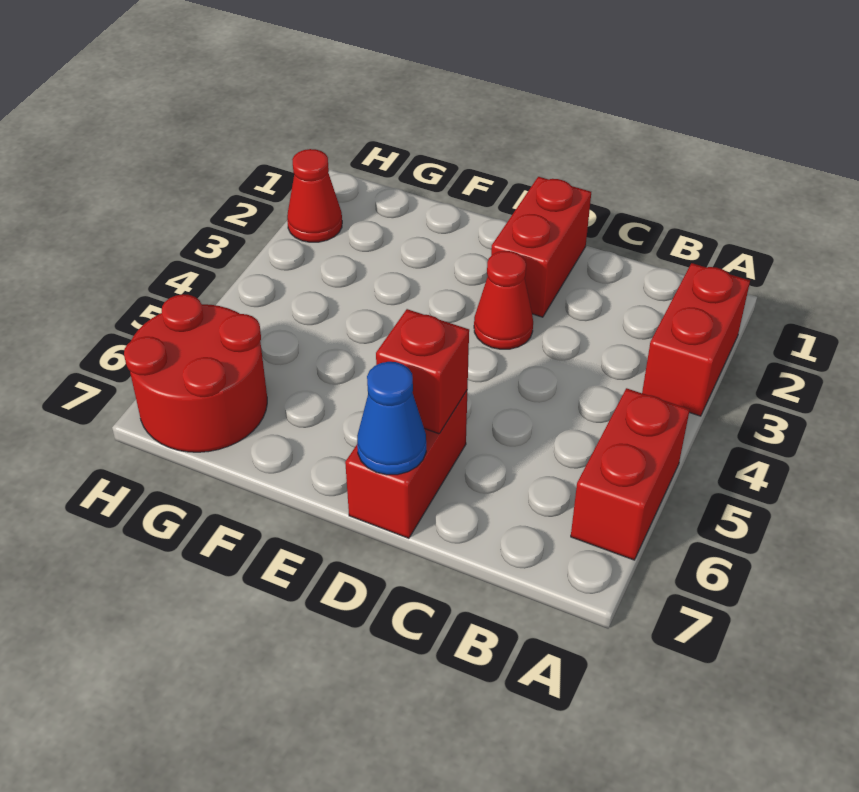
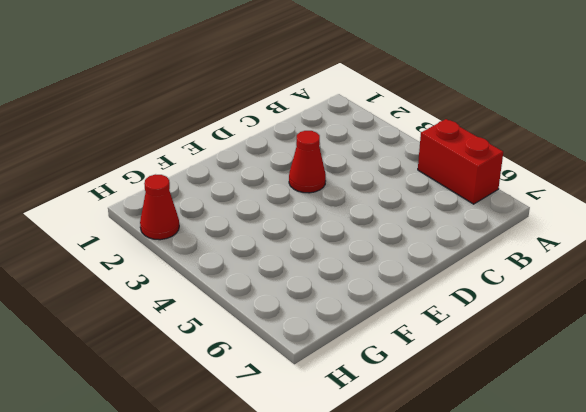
none -> red 1x2 brick [642,263,750,416]
none -> red 1x2 brick [491,177,591,317]

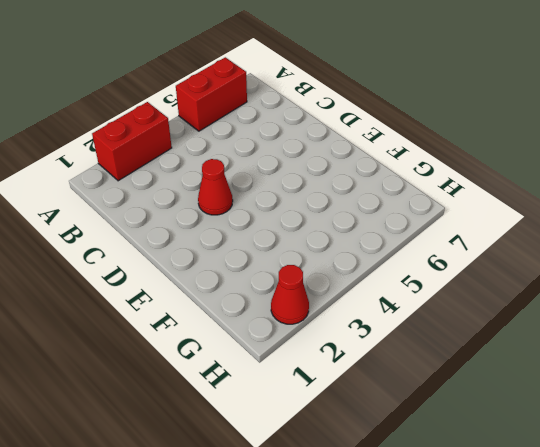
none -> red 1x2 brick [491,177,591,317]
none -> red 1x2 brick [345,391,467,538]

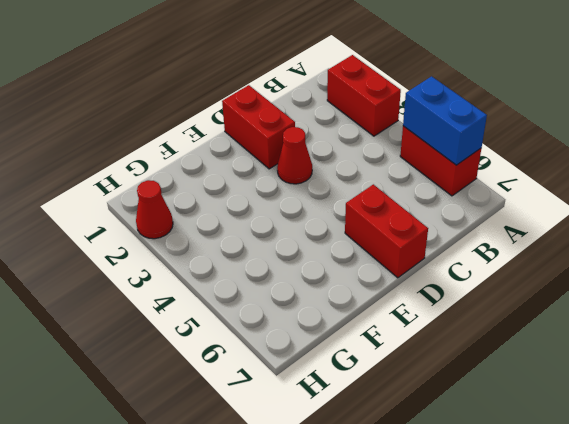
blue 1x2 brick [403,76,487,165] -> none
none -> red 2x2 round brick [124,294,267,452]
none -> red 1x1 brick [376,309,469,434]

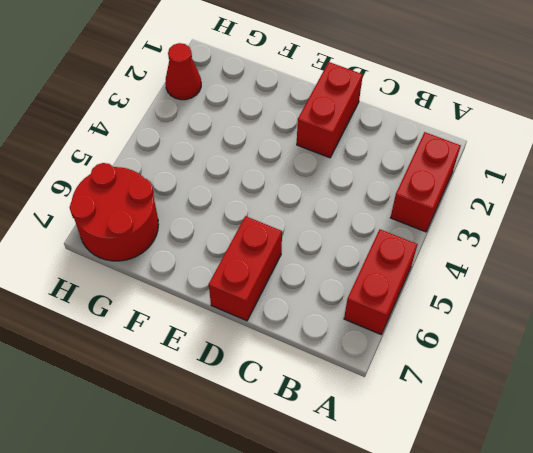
none -> red 1x1 cone [474,251,533,349]
none -> red 1x1 brick [376,309,469,434]

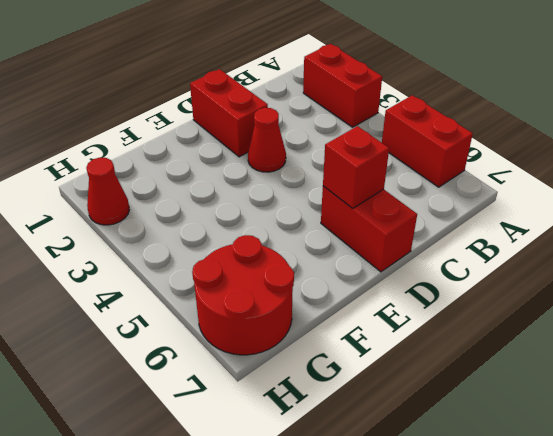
none -> blue 1x1 cone [357,362,426,475]

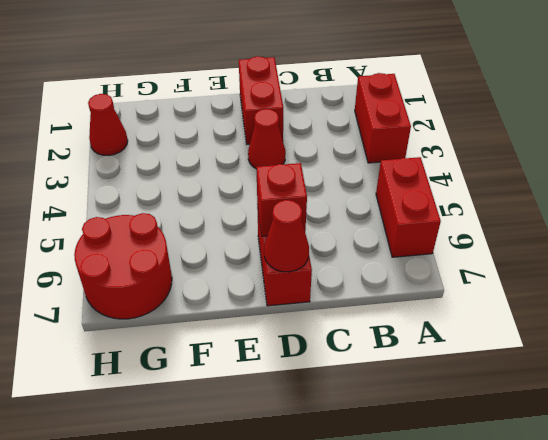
red 1x1 cone [264,200,309,272] -> blue 1x1 cone [357,362,426,475]

